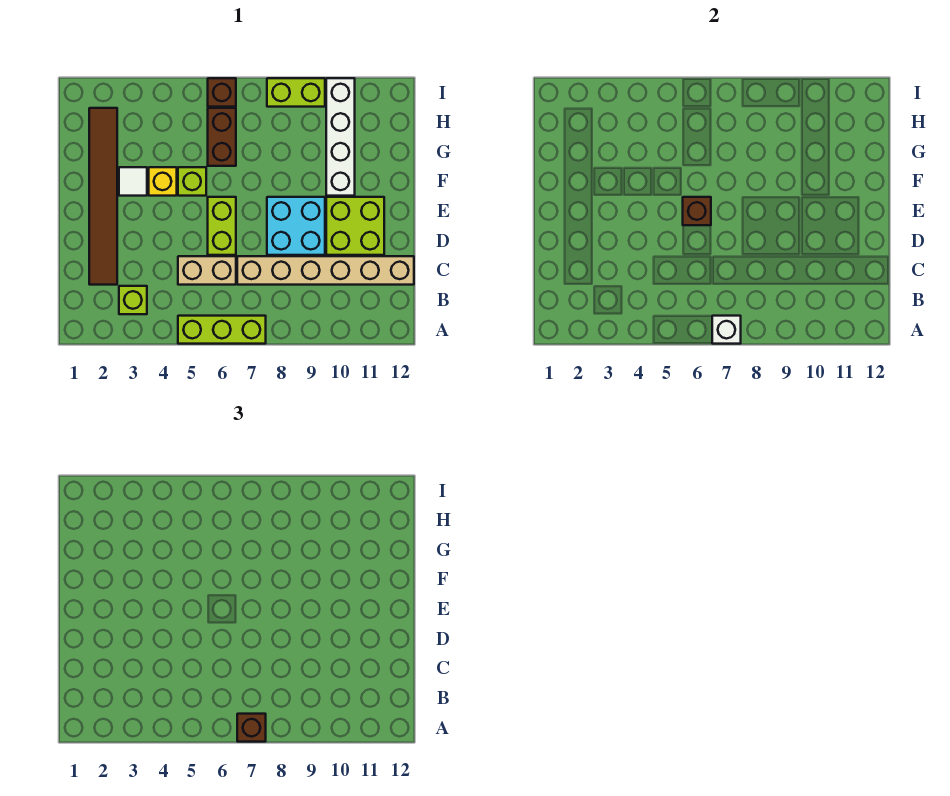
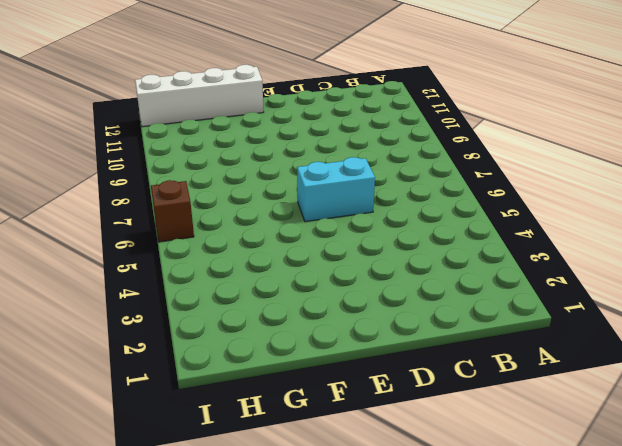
cyan 1x2 brick [297,157,375,222] -> lime 1x2 brick [208,197,236,255]
white 1x4 brick [135,65,264,127] -> white 1x4 brick moved to [326,78,355,196]
none -> lime 1x3 brick [178,316,266,344]
none -> lime 1x1 brick [119,286,147,314]
none -> brown 1x6 tile [89,108,117,285]

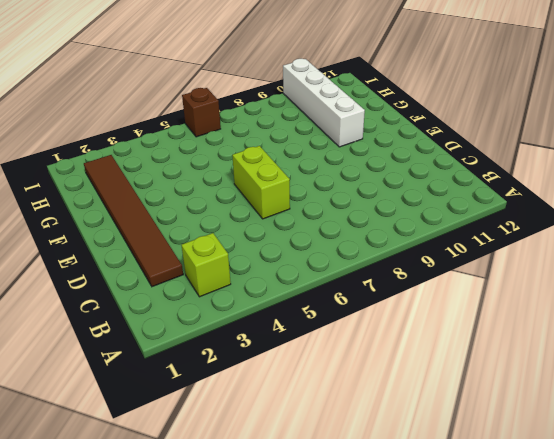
none -> lime 1x3 brick [178,316,266,344]
none -> tan 1x2 brick [178,256,236,285]
none -> tan 1x6 brick [237,256,414,285]

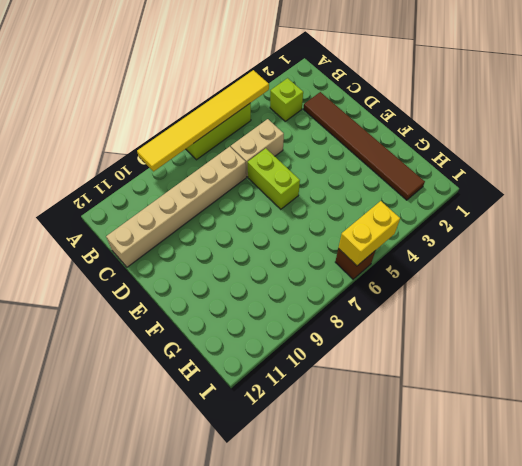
yellow 1x6 tile [137,70,269,172] -> white 1x1 brick [712,316,741,344]
yellow 1x2 brick [338,201,400,266] -> none
none -> cyan 2x2 brick [267,197,325,255]
none -> lime 2x2 brick [326,197,384,255]
none -> white 1x1 tile [119,167,147,196]

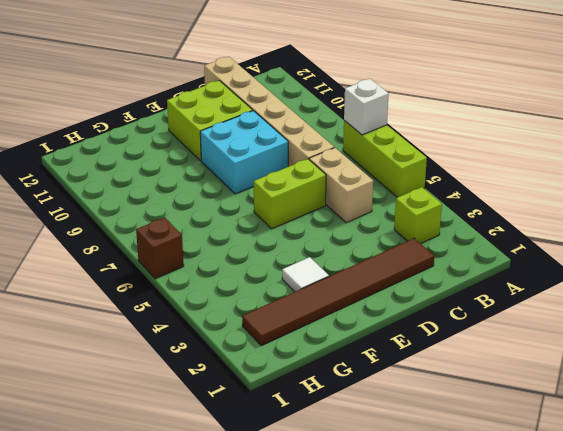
none -> yellow 1x1 brick [149,167,177,196]
none -> lime 1x1 brick [178,167,206,196]
none -> white 1x4 brick [326,78,355,196]

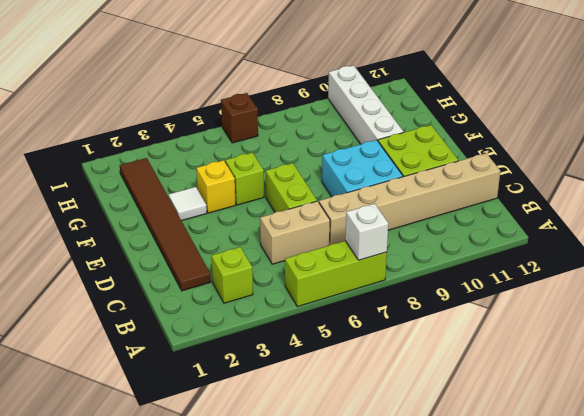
none -> brown 1x2 brick [208,108,236,166]
none -> lime 1x2 brick [267,78,325,107]
none -> brown 1x1 brick [683,197,711,225]

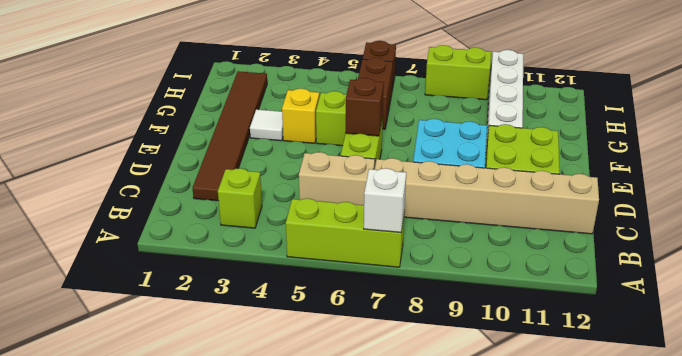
none -> brown 1x1 brick [237,714,266,742]

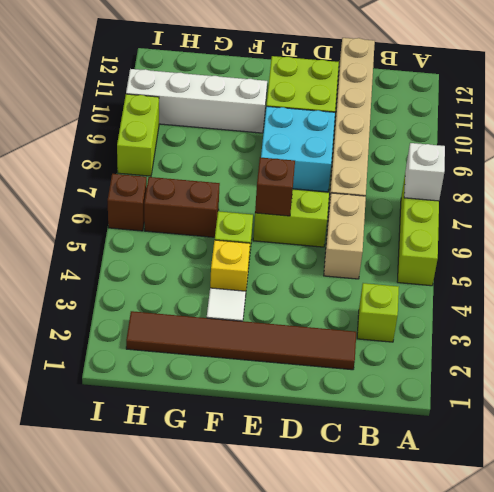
none -> brown 1x1 brick [237,714,266,742]

